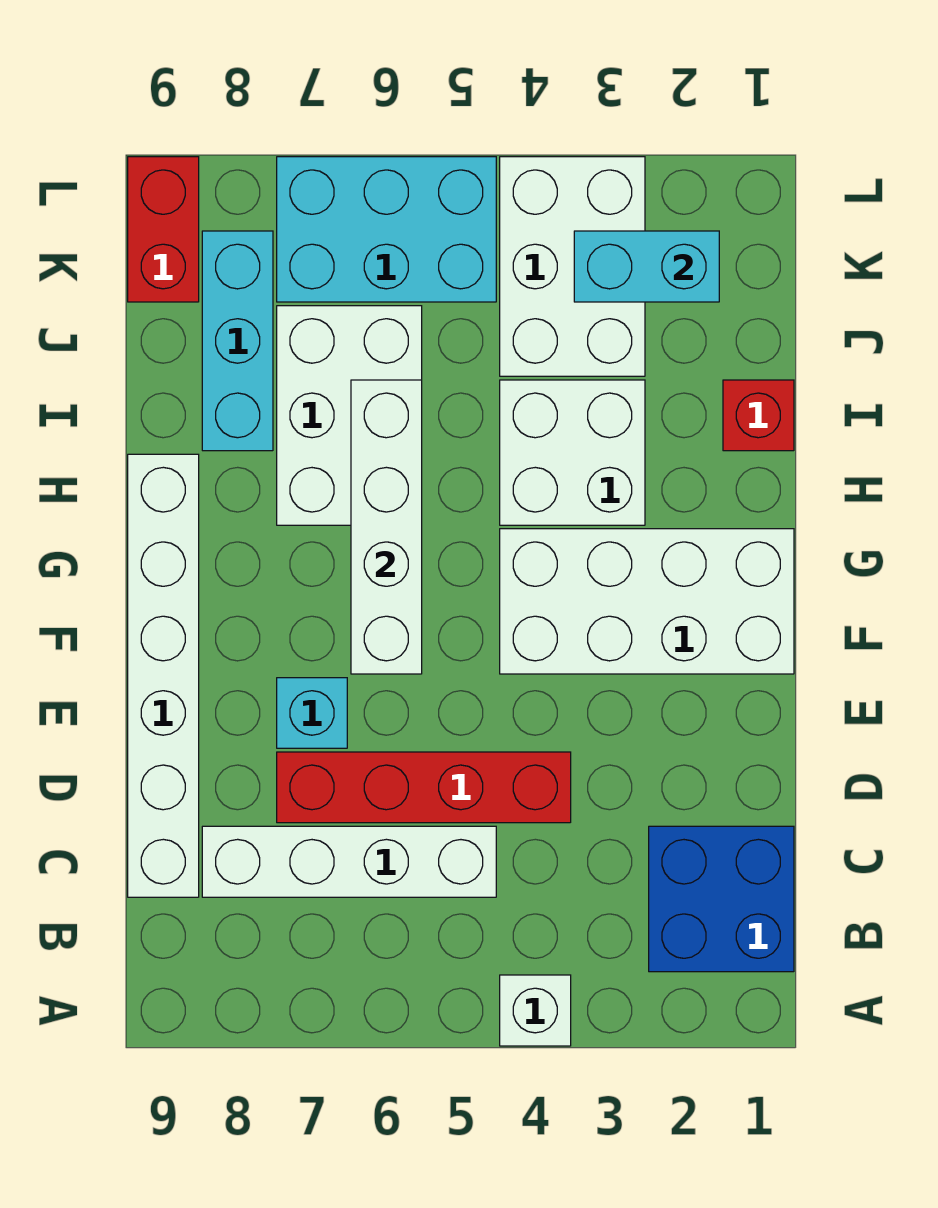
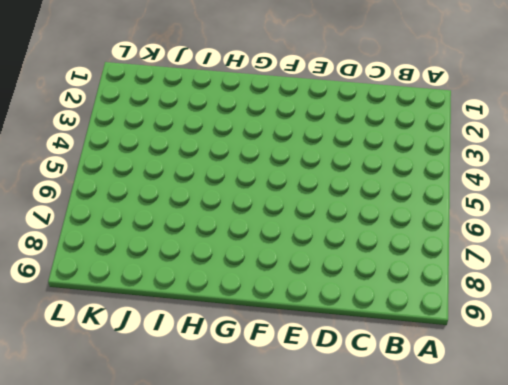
none -> white 1x1 brick [500,975,571,1046]
none -> blue 2x2 brick [649,826,794,972]
none -> white 1x4 brick [202,826,496,897]

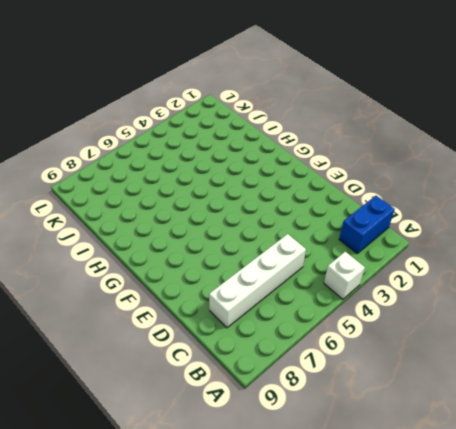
blue 1x2 brick [339,196,395,253] -> blue 2x2 brick [649,826,794,972]
none -> white 1x6 brick [128,454,199,897]
none -> red 1x4 brick [277,752,571,823]
none -> cyan 1x1 brick [277,678,347,748]

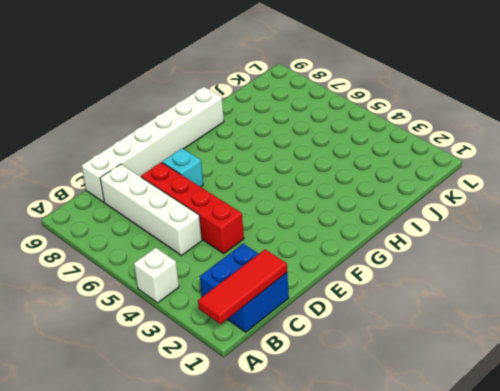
red 1x3 tile [198,249,287,324] -> none
none -> white 2x4 brick [500,529,794,674]
none -> white 2x2 brick [500,380,645,525]
none -> white 2x3 brick [277,306,422,525]

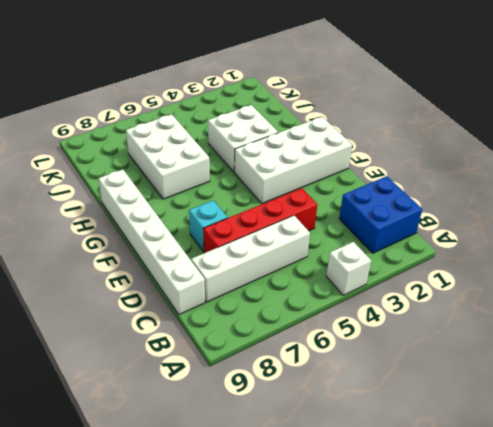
none -> red 1x1 brick [723,380,794,451]
none -> cyan 1x3 brick [202,231,273,451]
none -> white 2x3 brick [500,157,645,376]

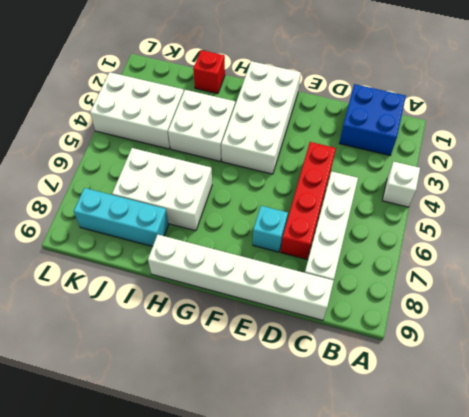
none -> cyan 2x3 brick [277,157,496,302]
none -> red 1x2 brick [128,157,199,302]
none -> white 1x4 brick [351,380,422,674]

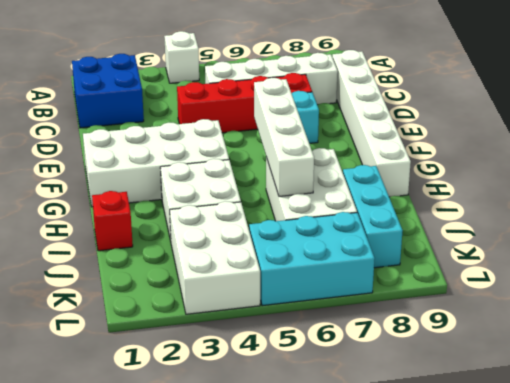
none -> red 1x2 brick [128,157,199,302]
none -> cyan 1x2 brick [574,231,719,302]

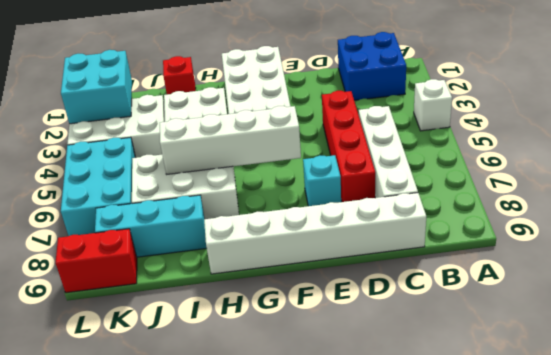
cyan 2x2 brick [61,50,132,124] -> cyan 1x2 brick [574,231,719,302]

